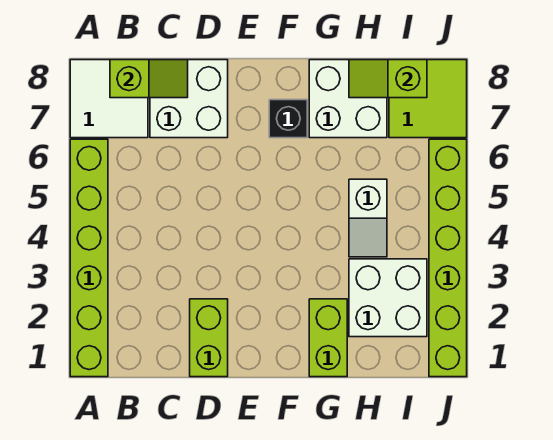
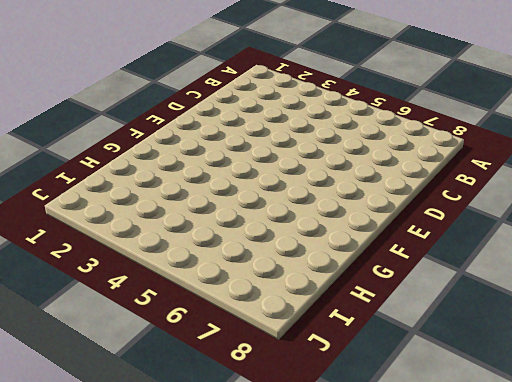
none -> lime 1x6 brick [70,139,108,377]
none -> white 2x2 tile [70,60,148,138]
none -> white 2x2 brick [150,60,228,138]

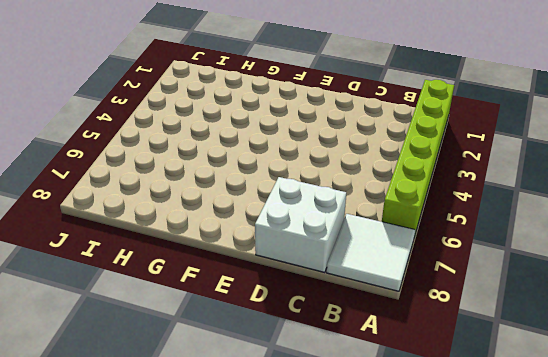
none -> lime 1x2 brick [190,299,228,377]
none -> black 1x1 brick [269,100,307,138]
none -> lime 1x2 brick [309,299,347,377]

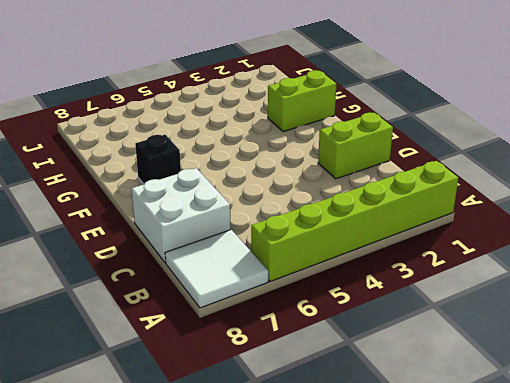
none -> white 2x2 brick [309,60,387,138]
none -> white 2x2 brick [349,259,427,337]
none -> white 1x2 slope [349,179,387,257]

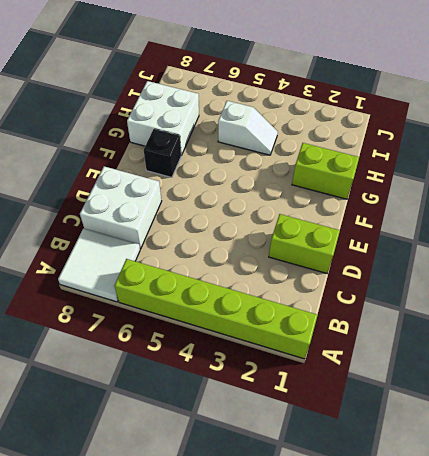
none -> white 2x2 brick [349,259,427,337]
none -> lime 2x2 tile [389,60,467,138]
none -> lime 1x6 brick [429,139,467,377]

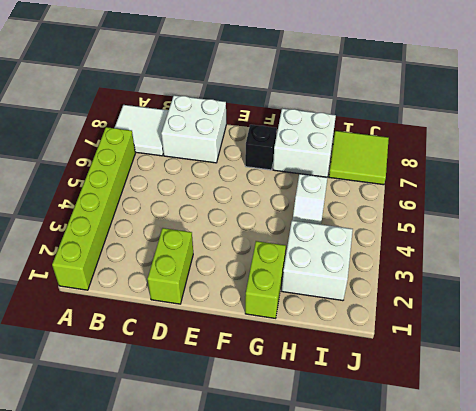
none -> lime 1x6 brick [429,139,467,377]
none -> lime 1x2 slope [110,60,188,98]
none -> lime 1x2 slope [349,60,427,98]

